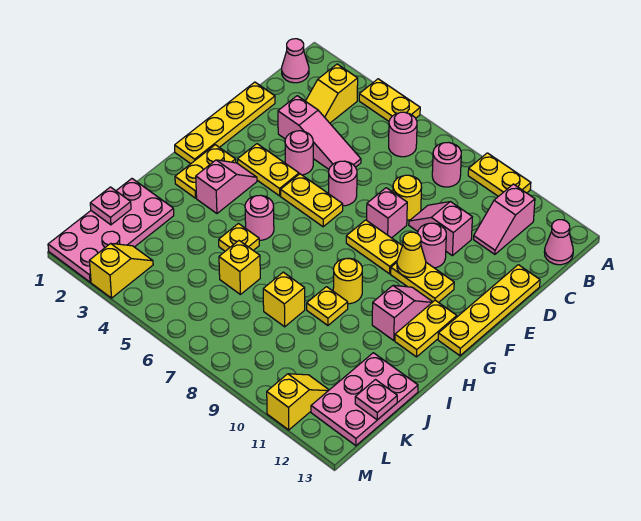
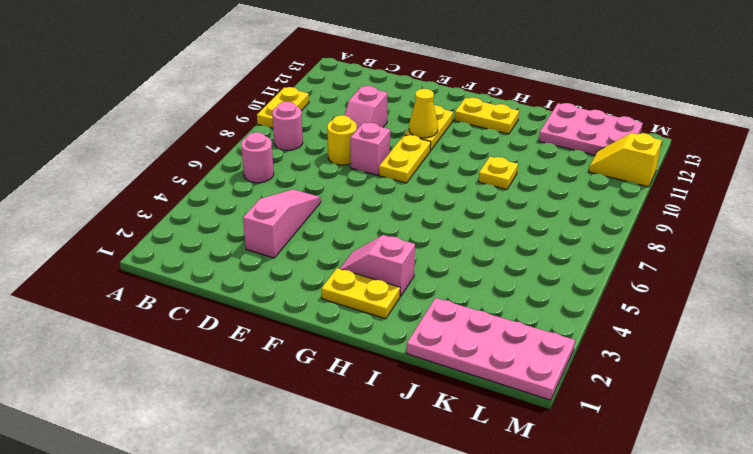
none -> yellow 1x2 plate [359,79,420,121]
none -> pink 1x1 cone [282,39,309,83]
none -> yellow 1x2 slope [306,64,358,123]
none -> pink 1x2 slope [473,184,535,254]

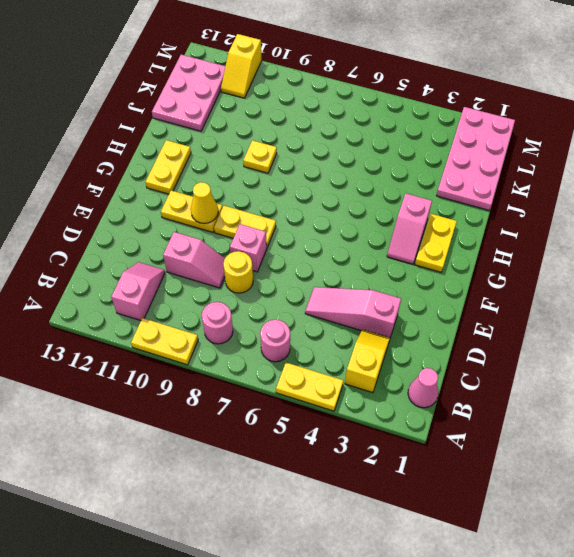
none -> pink 1x1 cone [544,220,573,265]
none -> yellow 1x4 plate [175,82,275,164]
none -> yellow 1x4 plate [438,265,540,356]
none -> pink 1x1 round brick [285,131,313,175]

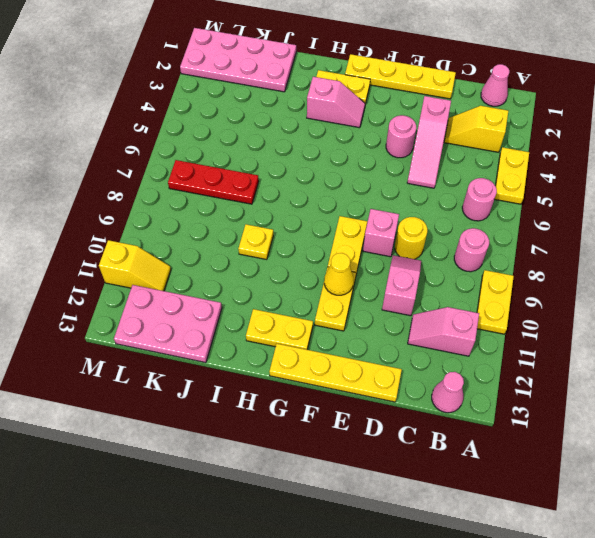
red 1x3 plate [168,160,259,204] -> none
none -> pink 1x1 round brick [329,161,357,206]
none -> pink 1x1 round brick [418,223,446,268]
none -> yellow 1x2 plate [238,144,299,196]
none -> yellow 1x2 plate [281,174,343,227]

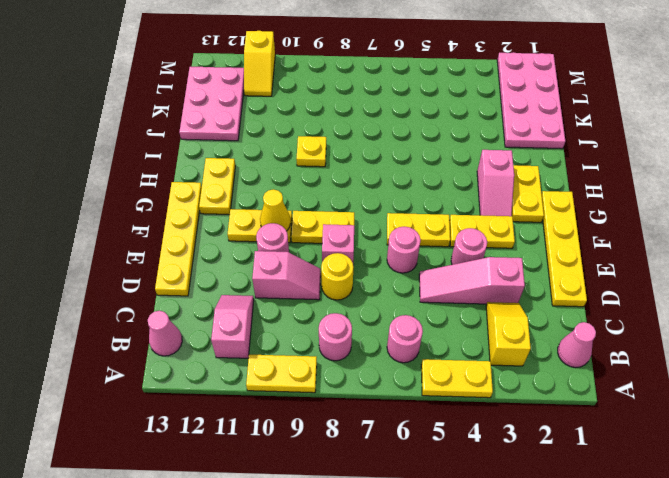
none -> pink 1x2 slope [372,285,432,340]
none -> pink 1x1 round brick [245,195,274,240]
none -> yellow 1x1 round brick [333,258,362,304]
none -> yellow 1x1 plate [219,224,259,251]

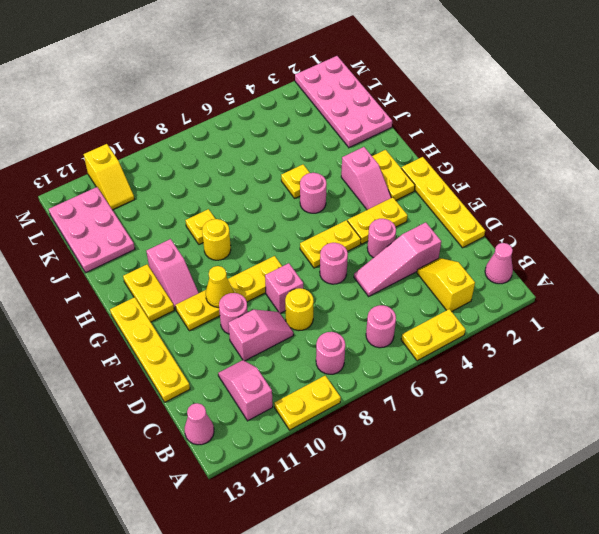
none -> yellow 1x1 brick [219,241,260,294]
none -> yellow 1x1 brick [263,272,305,327]
none -> yellow 1x2 slope [90,243,153,298]
none -> pink 1x1 plate [90,187,131,225]

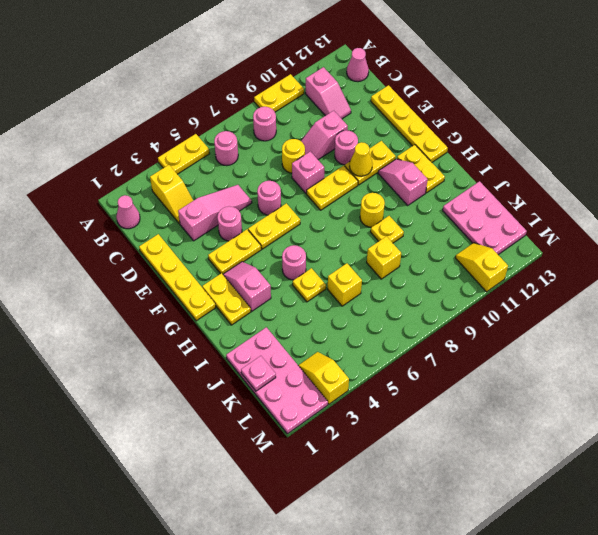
none -> pink 1x1 plate [355,380,397,420]

